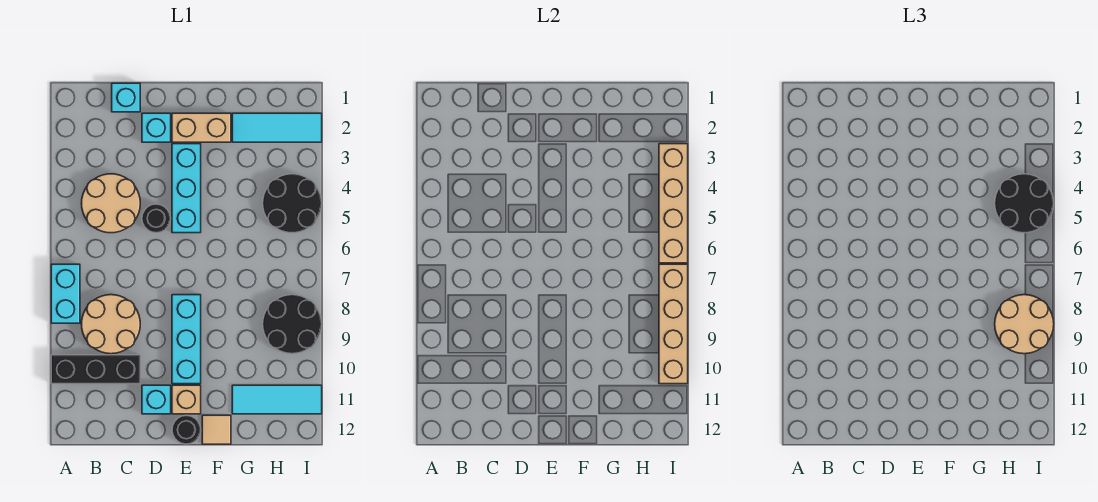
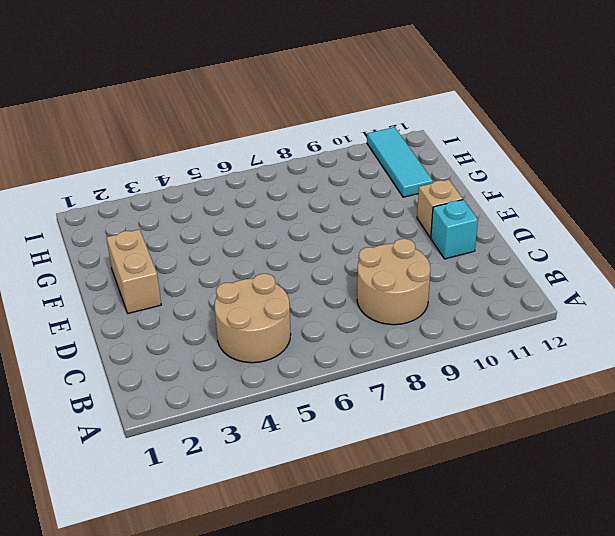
none -> cyan 1x2 brick [51,264,80,323]
none -> black 1x3 brick [51,355,140,384]
none -> cyan 1x1 brick [112,83,140,112]

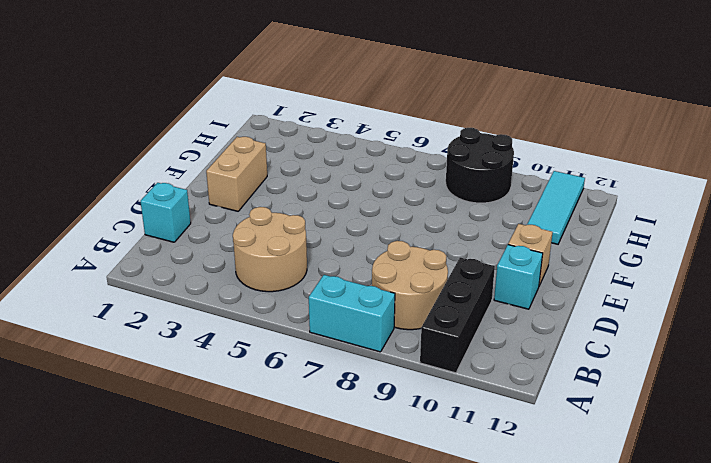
none -> cyan 1x1 brick [142,113,171,142]
none -> black 1x1 round brick [142,204,171,233]
none -> cyan 1x3 brick [172,144,201,233]

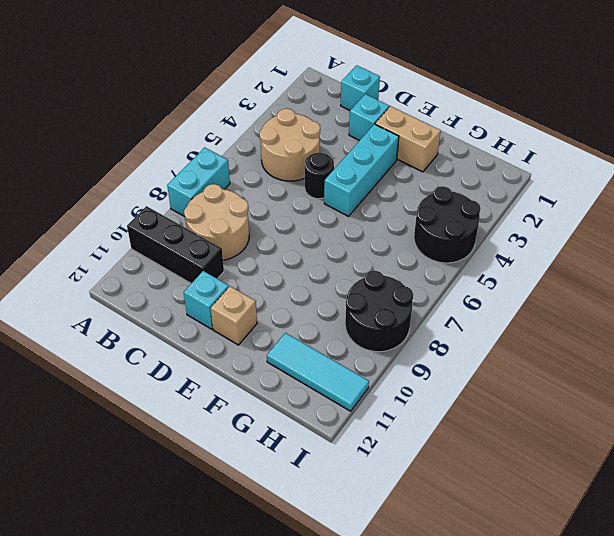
none -> cyan 1x3 brick [172,295,201,384]
none -> black 1x1 round brick [172,416,201,444]
none -> tan 1x1 tile [202,415,231,444]

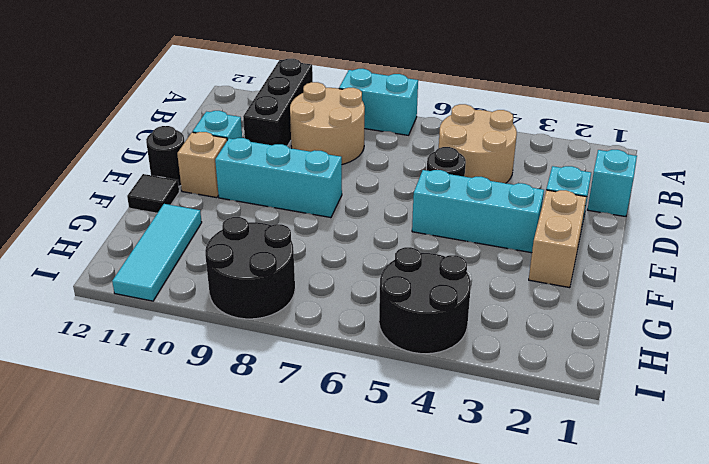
black 1x1 tile [127,174,179,213] -> tan 1x1 tile [202,415,231,444]
none -> cyan 1x3 tile [232,113,322,142]
none -> tan 1x4 brick [659,144,688,263]
none -> tan 1x4 brick [659,264,688,384]

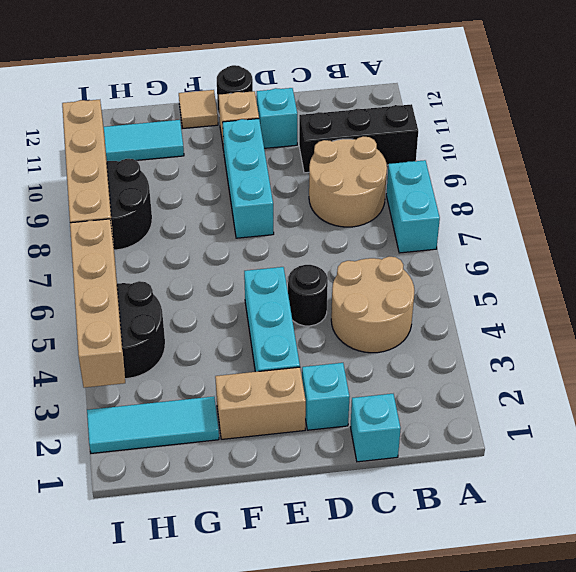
none -> black 2x2 round brick [995,174,1054,233]
none -> tan 2x2 round brick [995,295,1054,354]

